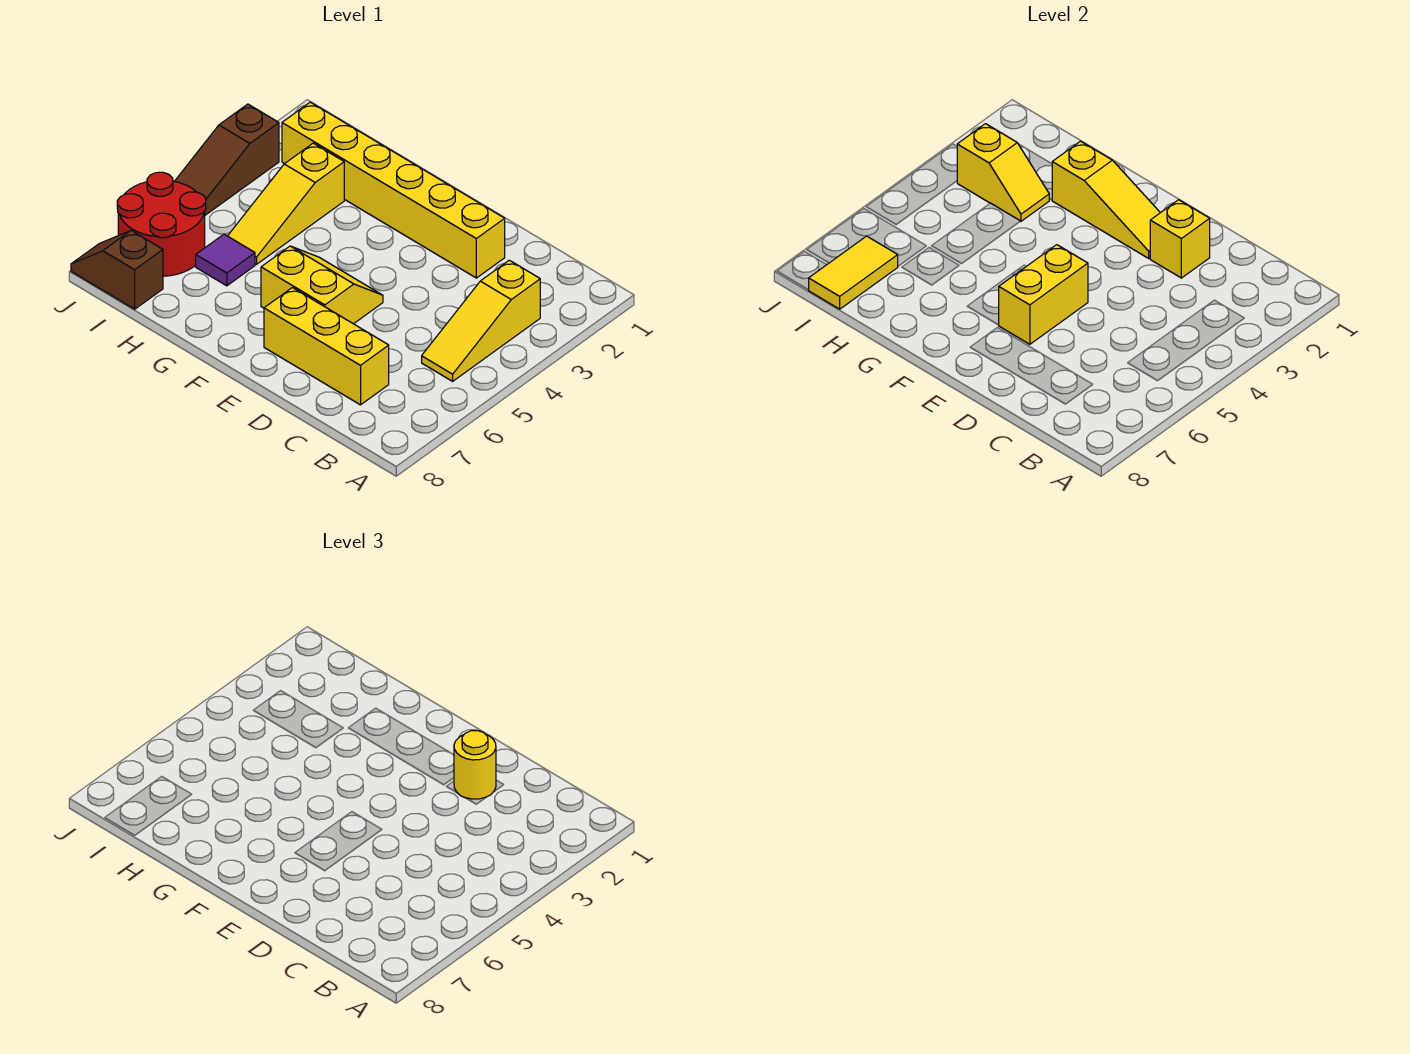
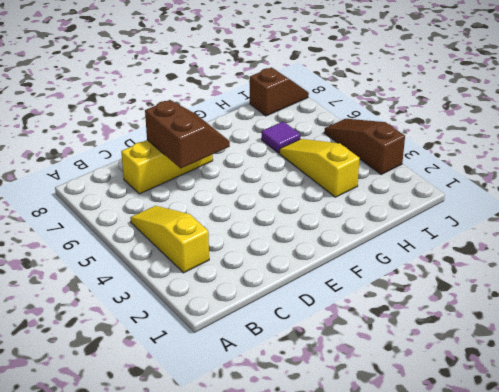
brown 2x2 slope [145,100,230,168] -> yellow 1x2 brick [999,245,1088,344]
none -> yellow 1x6 brick [282,102,505,278]
none -> yellow 2x2 slope [261,246,383,324]
none -> red 2x2 round brick [117,172,206,276]

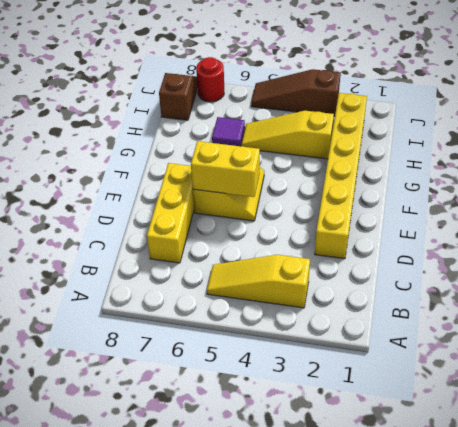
red 1x1 round brick [196,57,224,102] -> red 2x2 round brick [117,172,206,276]
none -> yellow 1x1 brick [1150,200,1210,278]
none -> yellow 1x3 slope [1052,141,1160,258]
none -> yellow 1x2 slope [957,124,1049,221]

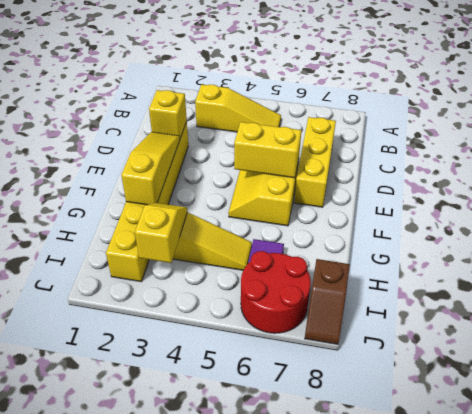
none -> brown 1x3 slope [175,104,279,215]
none -> yellow 1x2 tile [809,236,898,309]
none -> yellow 1x1 round brick [454,731,496,799]

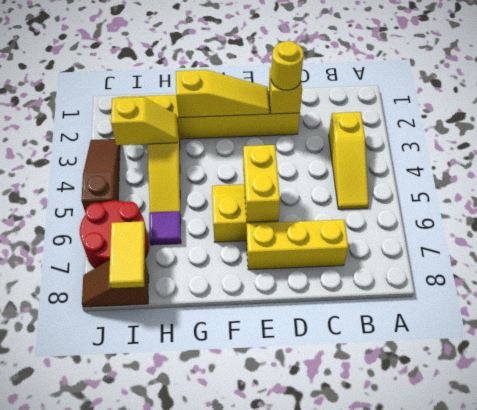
brown 1x3 slope [81,139,120,211] -> brown 1x3 slope turned to [175,104,279,215]

